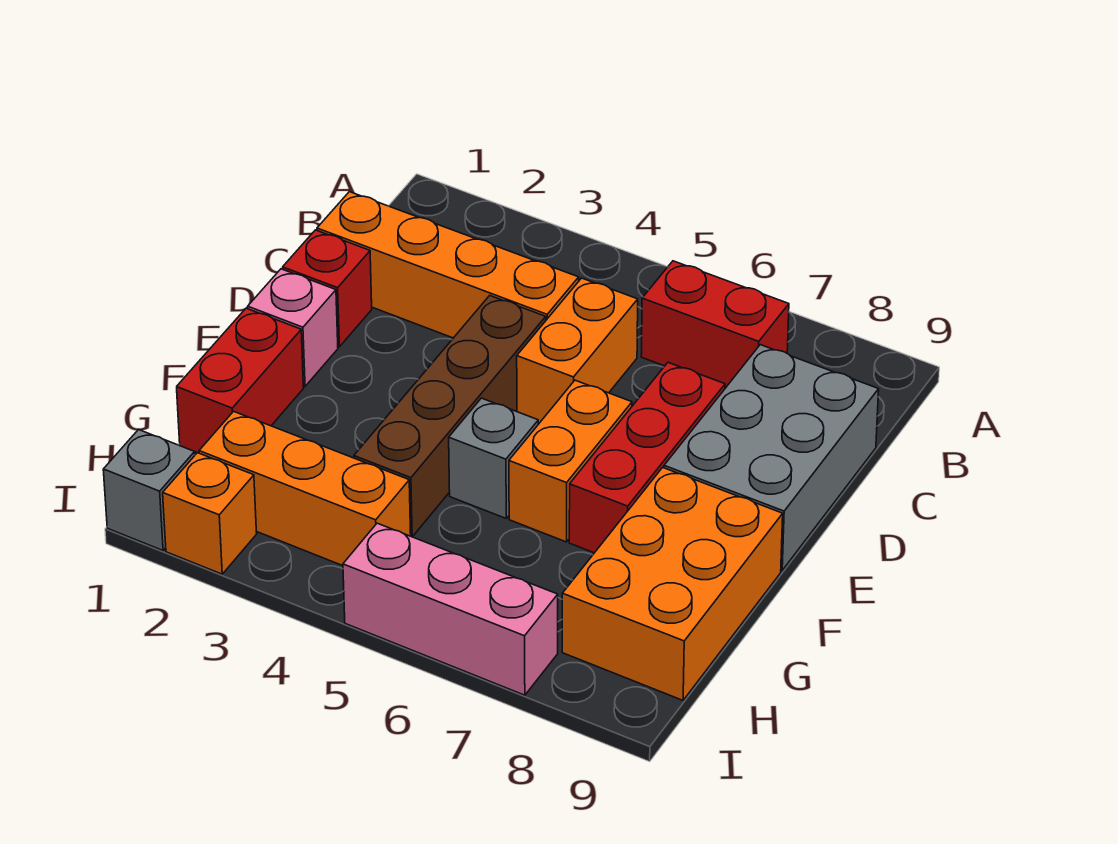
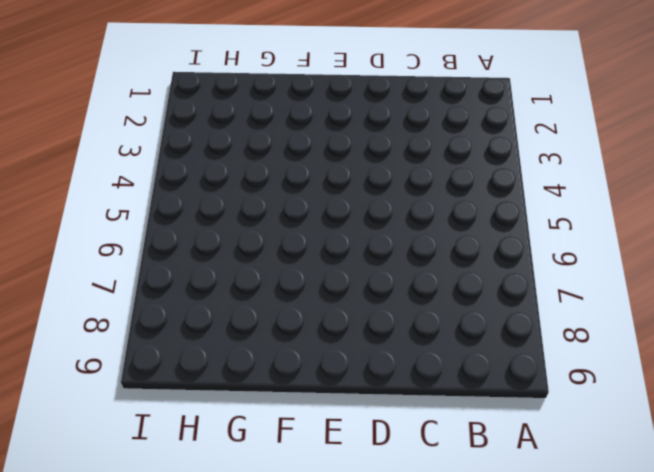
none -> red 1x2 brick [641,261,789,388]
none -> orange 1x4 brick [317,192,579,338]
none -> orange 1x2 brick [517,278,638,423]

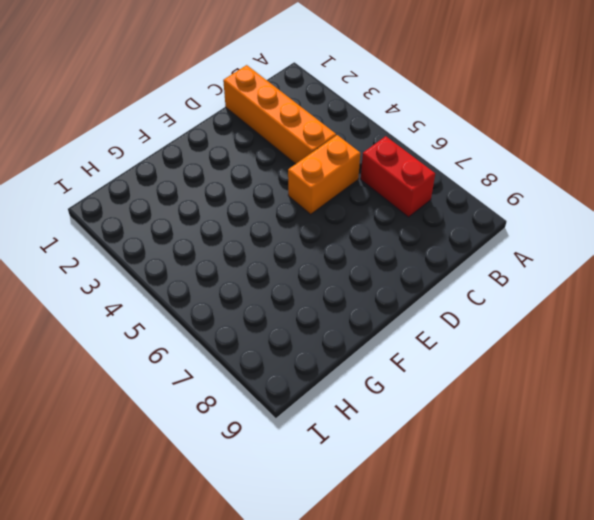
none -> grey 2x3 brick [664,345,879,570]
none -> red 1x1 brick [283,230,372,347]
none -> brown 1x4 brick [354,296,546,537]

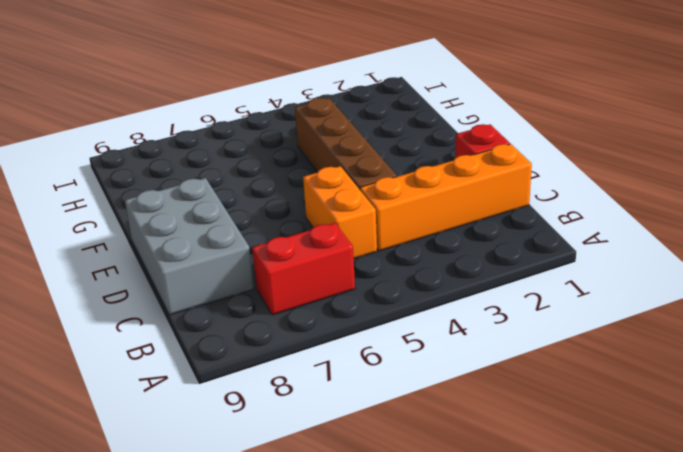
none -> red 1x3 brick [569,363,725,553]
none -> pink 1x1 brick [248,269,338,386]
none -> orange 1x2 brick [509,380,632,542]

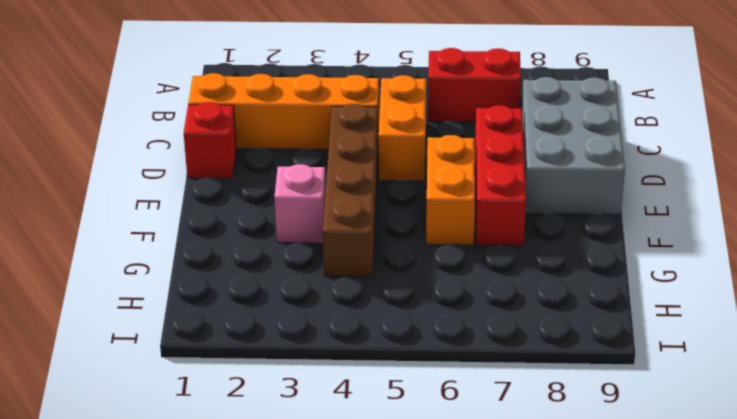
pink 1x1 brick [274,164,326,243] -> pink 1x1 brick moved to [248,269,338,386]
none -> red 1x2 brick [177,308,304,453]
none -> grey 1x1 brick [449,398,538,518]
none -> orange 2x3 brick [562,467,783,700]

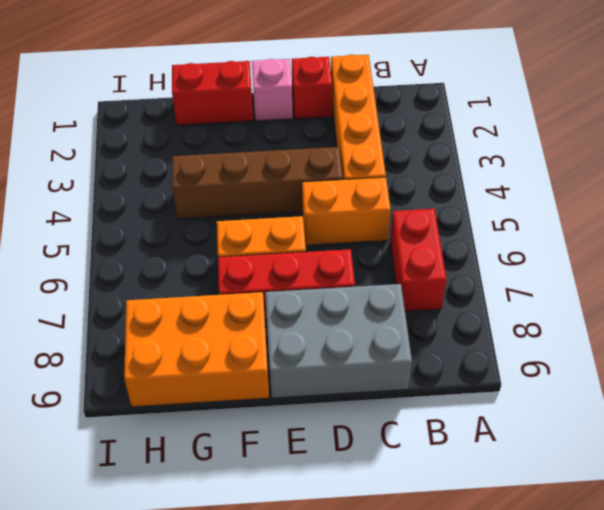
none -> grey 1x1 brick [449,398,538,518]
none -> orange 1x3 brick [199,411,411,566]
none -> grey 1x1 brick [103,430,195,550]

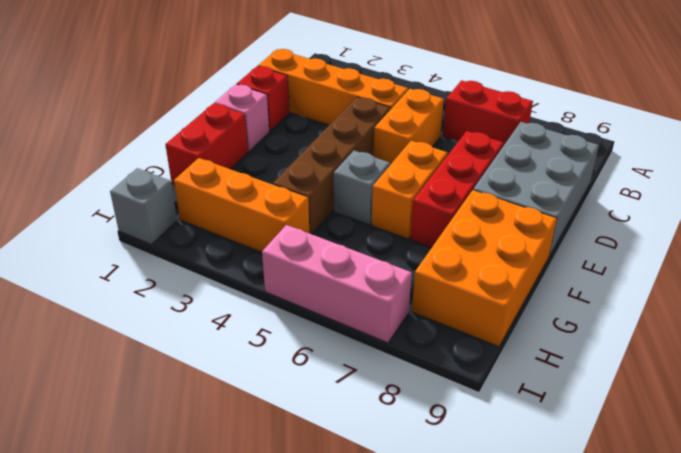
none -> orange 1x1 brick [163,453,257,574]

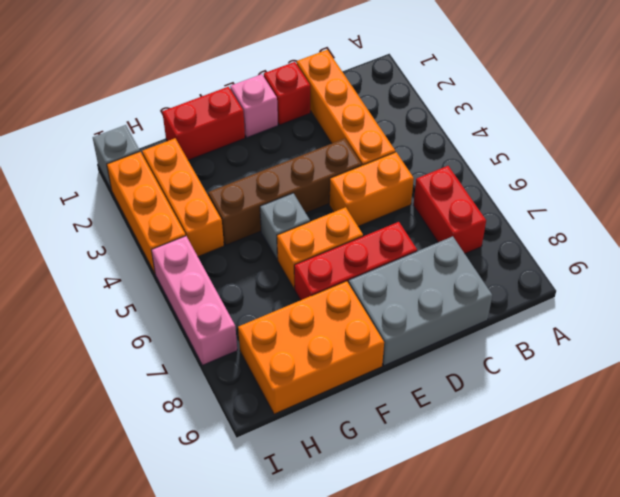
orange 1x3 brick [107,152,186,273] -> orange 1x1 brick [163,453,257,574]

